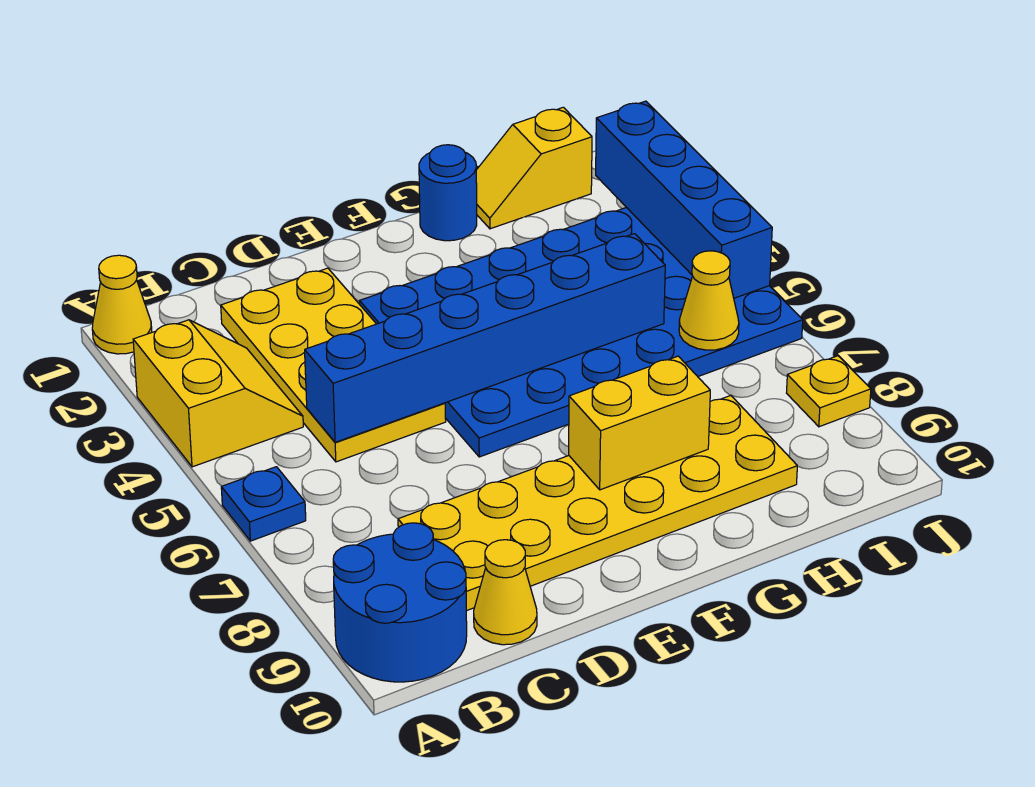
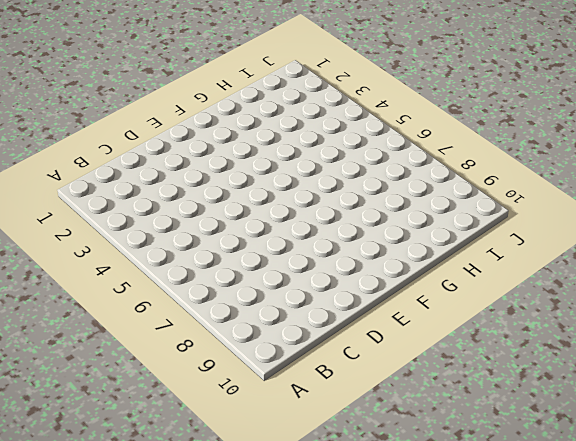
none -> yellow 1x1 cone [92,255,152,354]
none -> yellow 2x2 slope [133,320,303,467]
none -> blue 1x1 plate [221,467,306,541]

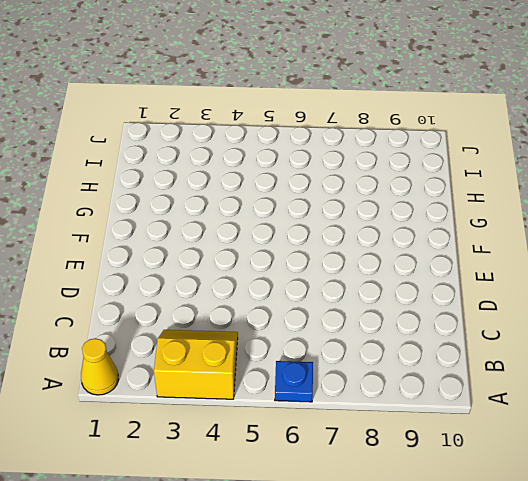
none -> blue 2x2 round brick [333,523,467,682]
none -> yellow 2x4 plate [221,268,446,462]
none -> yellow 2x6 plate [398,396,797,611]

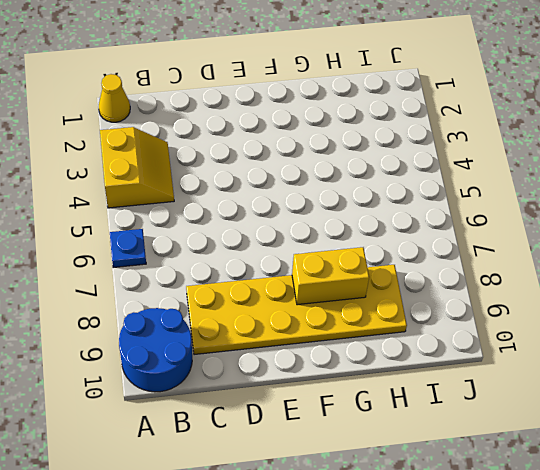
none -> yellow 2x4 plate [221,268,446,462]
none -> yellow 1x1 cone [474,540,537,645]
none -> blue 4x6 plate [360,207,803,457]

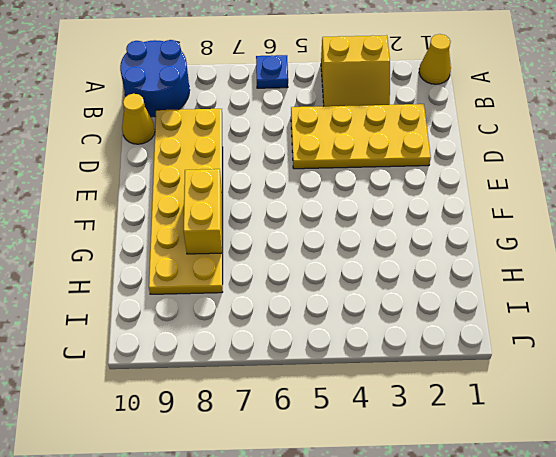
none -> blue 4x6 plate [360,207,803,457]
none -> blue 1x1 round brick [419,145,477,241]
none -> yellow 1x2 slope [476,107,592,229]

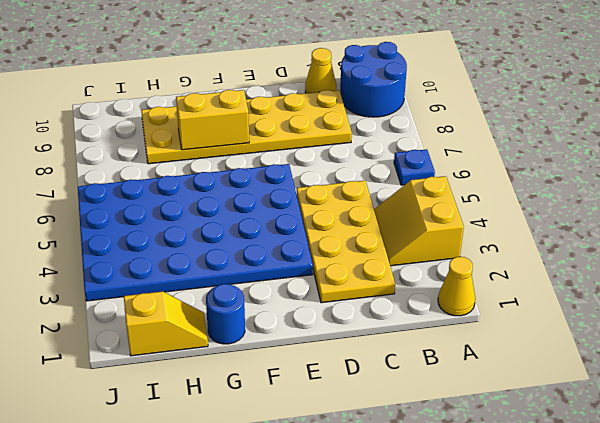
none -> yellow 1x1 plate [787,356,871,427]
none -> blue 1x6 brick [305,234,665,442]
none -> yellow 1x1 cone [679,251,739,350]

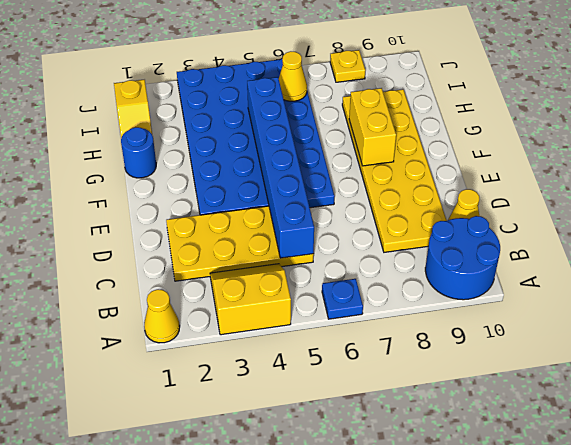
none -> blue 1x4 brick [596,101,772,298]

